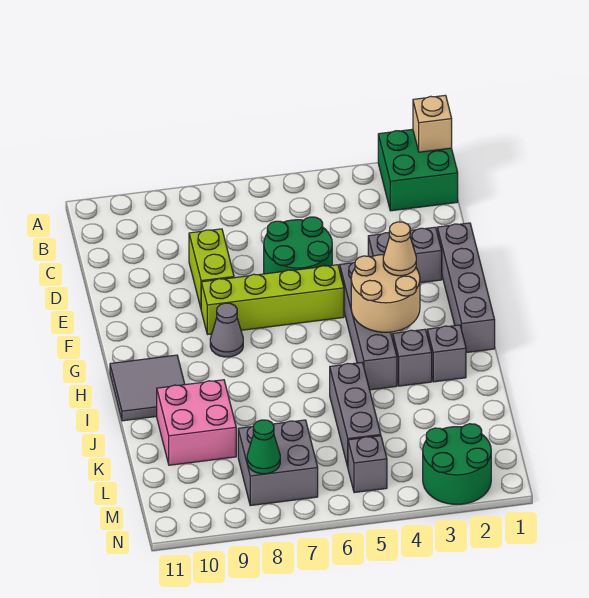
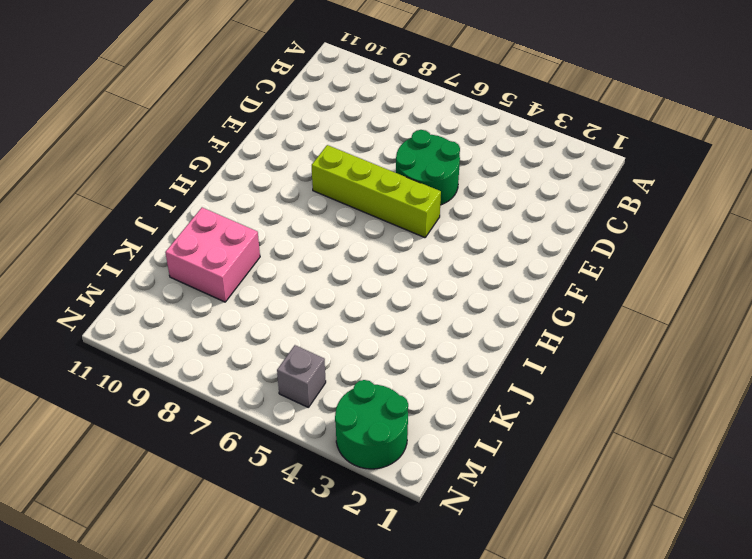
none -> green 2x2 brick [378,129,458,211]
none -> lime 1x2 brick [189,229,234,308]
none -> grey 1x4 brick [437,223,495,353]

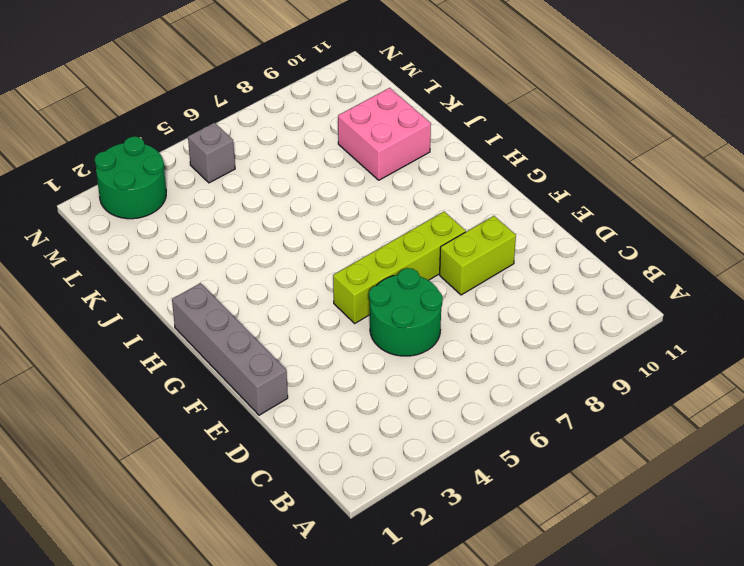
lime 1x2 brick [440,216,516,295] -> lime 1x2 brick turned to [189,229,234,308]
none -> green 2x2 brick [378,129,458,211]
none -> grey 1x2 brick [368,227,442,283]
none -> grey 1x4 brick [340,262,397,390]

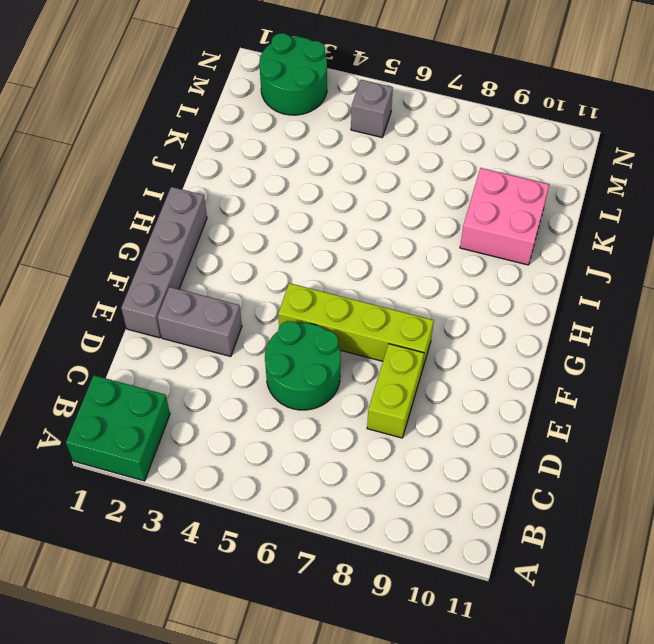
none -> grey 1x4 brick [340,262,397,390]
none -> grey 1x1 cone [210,303,243,357]
none -> grey 2x2 tile [110,355,185,421]

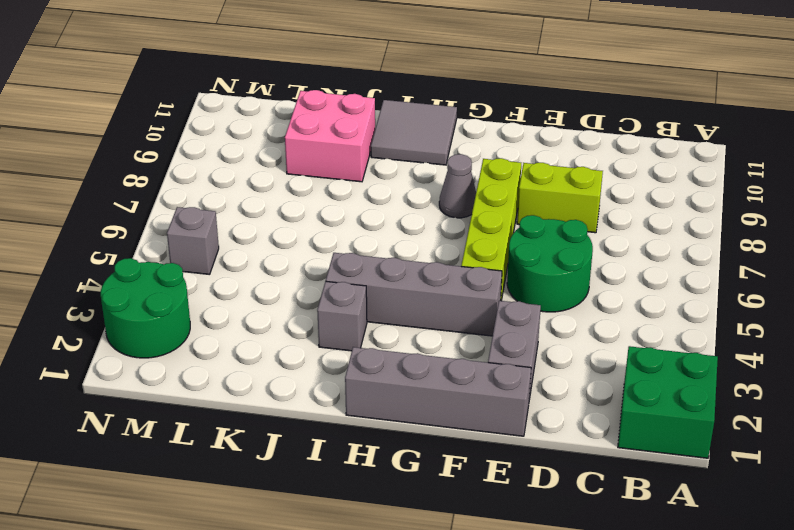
none -> grey 1x1 brick [427,325,466,382]
none -> grey 1x3 brick [330,363,381,467]
none -> grey 2x2 brick [238,420,318,506]

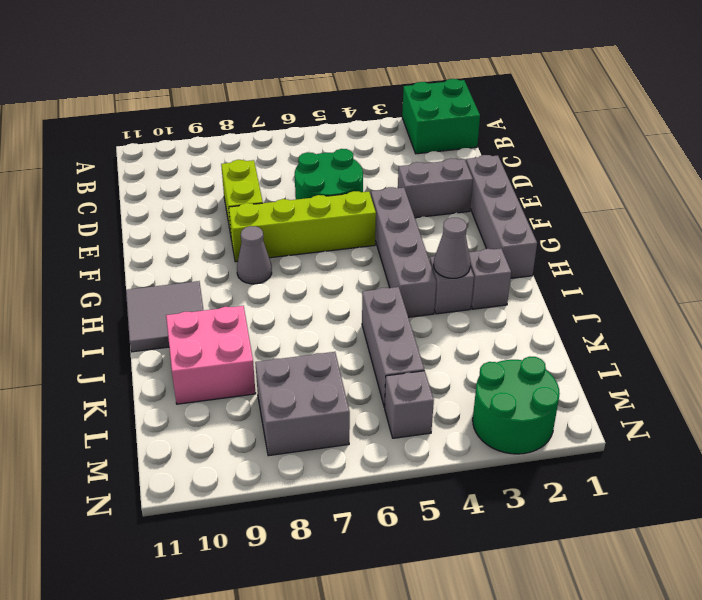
grey 1x1 cone [434,218,471,278] -> none
none -> tan 1x1 brick [413,95,452,152]
none -> tan 2x2 round brick [351,255,420,332]
none -> green 1x1 cone [247,420,280,474]

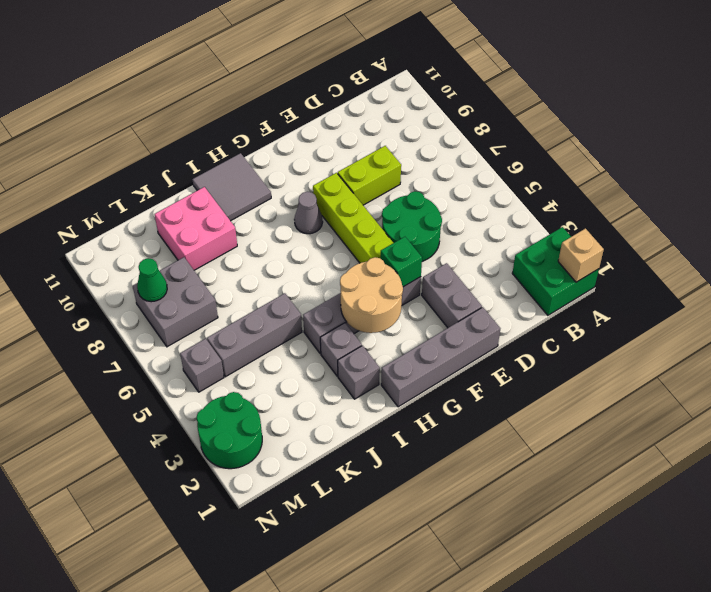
green 1x1 brick [381,237,422,287] -> none
none -> tan 1x1 cone [383,222,416,276]

